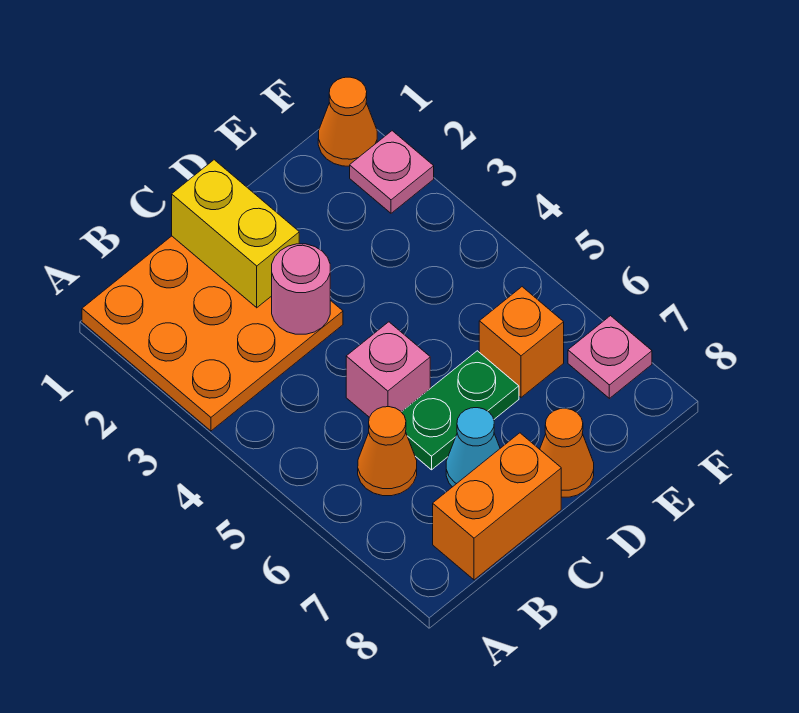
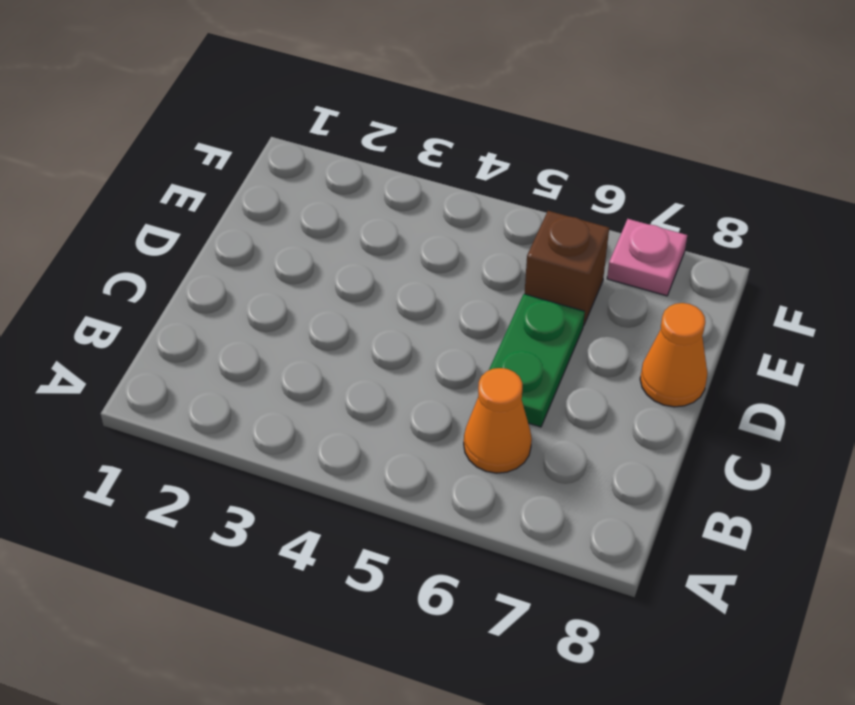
brown 1x1 brick [525,211,609,326] -> orange 1x1 brick [479,287,564,397]
none -> orange 3x3 plate [82,236,343,431]
none -> orange 1x2 brick [433,433,561,580]
none -> pink 1x1 brick [346,322,430,417]

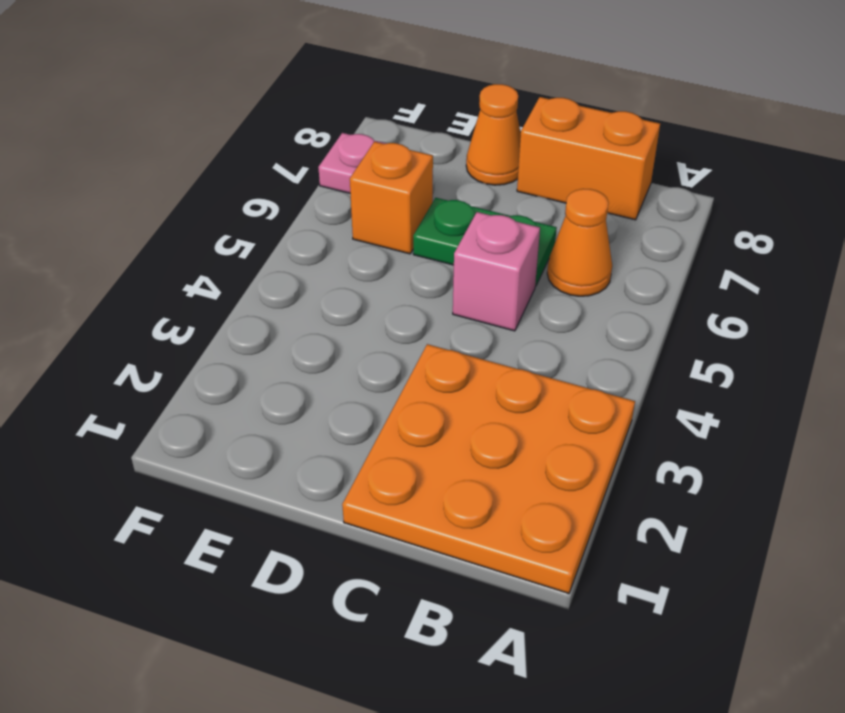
none -> cyan 1x1 cone [446,408,500,487]
none -> orange 1x1 cone [318,77,377,166]
none -> pink 1x1 plate [350,131,434,213]

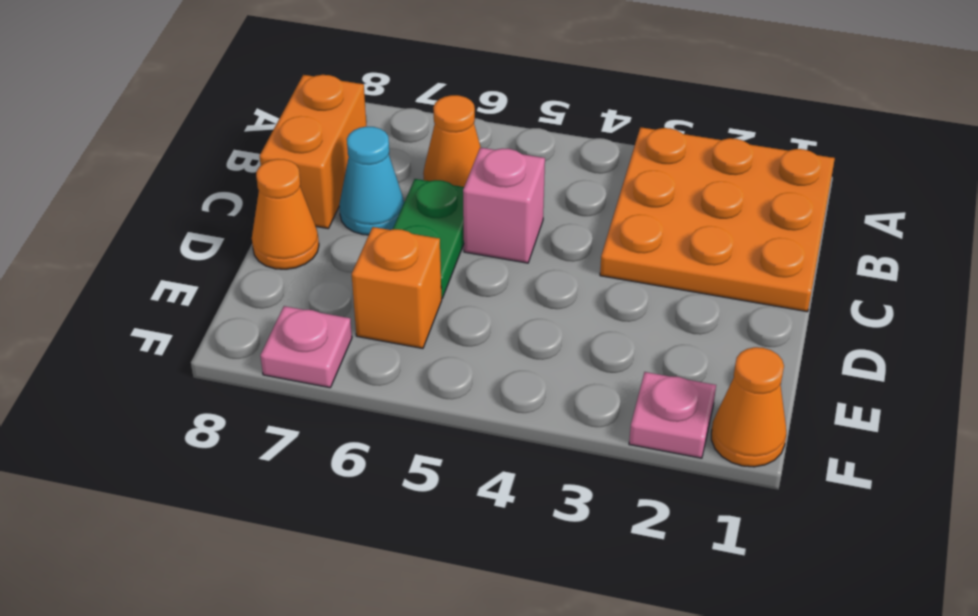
none -> yellow 1x2 brick [172,160,299,308]
none -> pink 1x1 round brick [272,244,330,334]

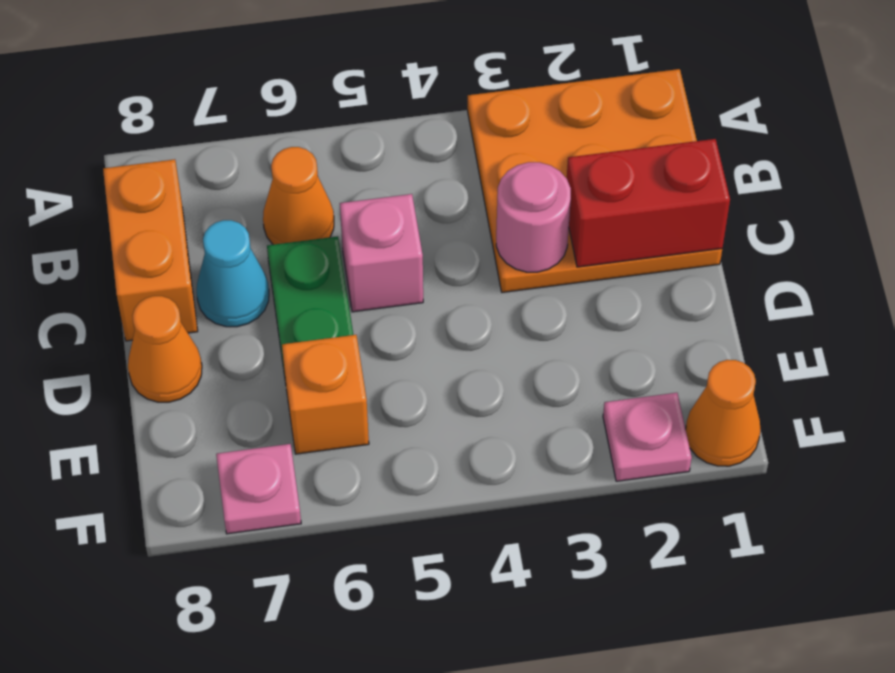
red 1x2 brick [567,139,730,267] -> yellow 1x2 brick [172,160,299,308]

